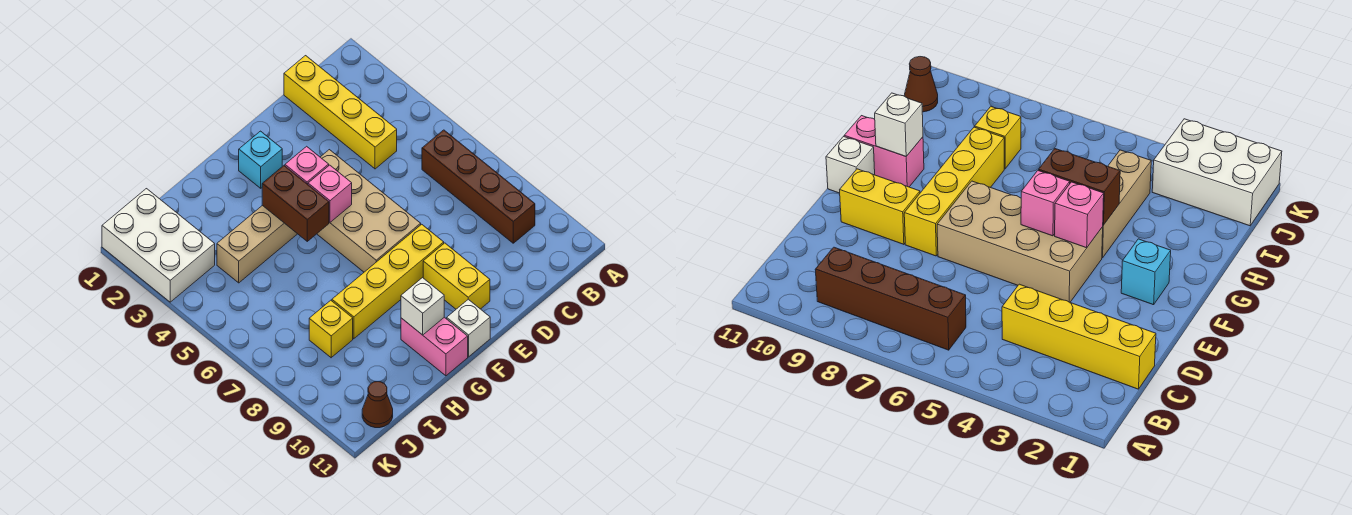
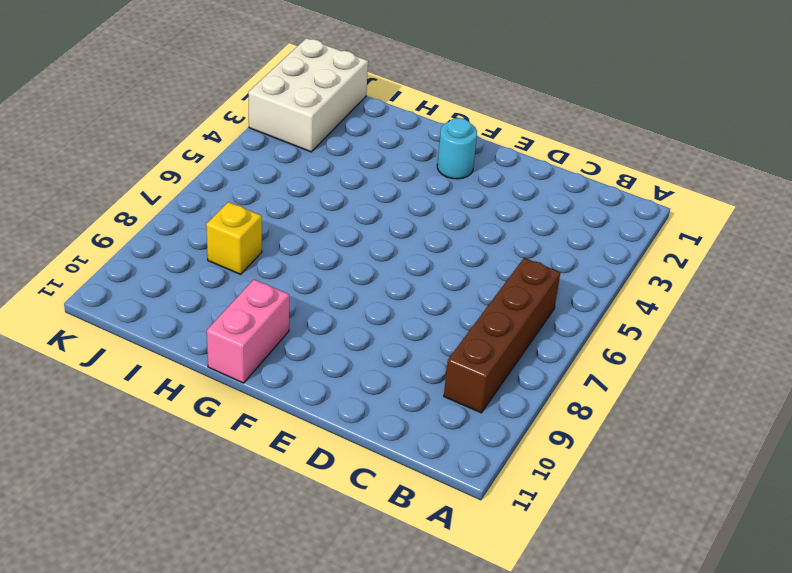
cyan 1x1 round brick [437,118,477,179] -> cyan 1x1 brick [239,131,282,188]
none -> yellow 1x4 brick [284,56,397,169]
none -> tan 2x4 brick [317,150,421,272]
none -> yellow 1x4 brick [332,224,444,339]

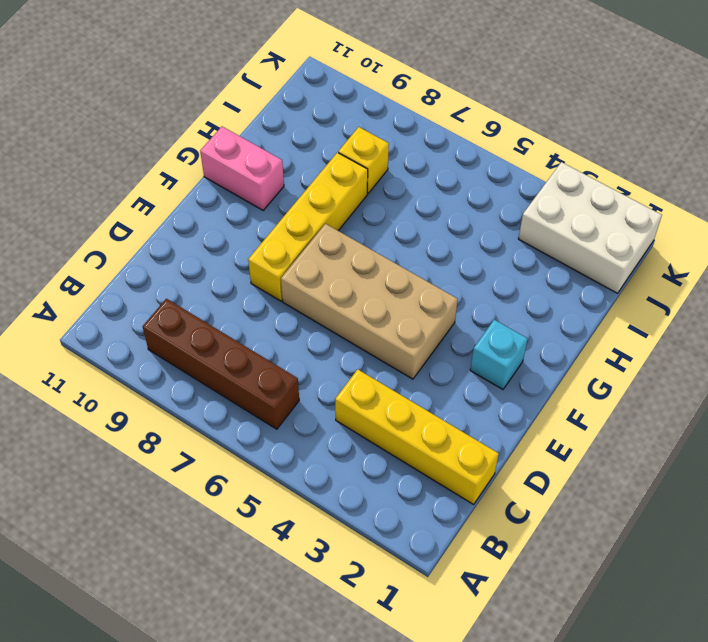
none -> yellow 1x2 brick [423,243,490,309]
none -> white 1x1 brick [447,299,490,357]
none -> tan 1x3 brick [217,205,297,283]

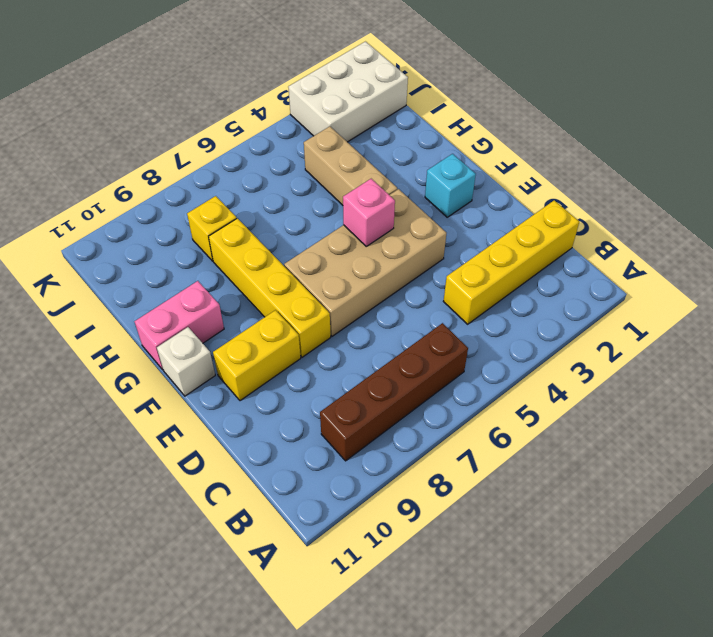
none -> brown 1x1 cone [362,382,393,428]
none -> pink 1x1 brick [285,146,329,184]
none -> brown 1x2 brick [262,166,329,241]

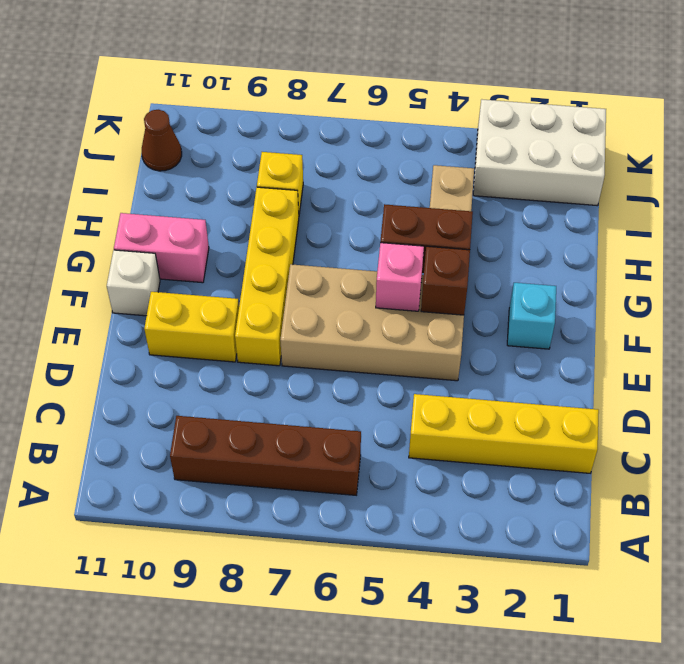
brown 1x1 brick [421,246,470,315] -> pink 1x1 brick [285,146,329,184]
none -> white 1x1 brick [401,278,444,335]

